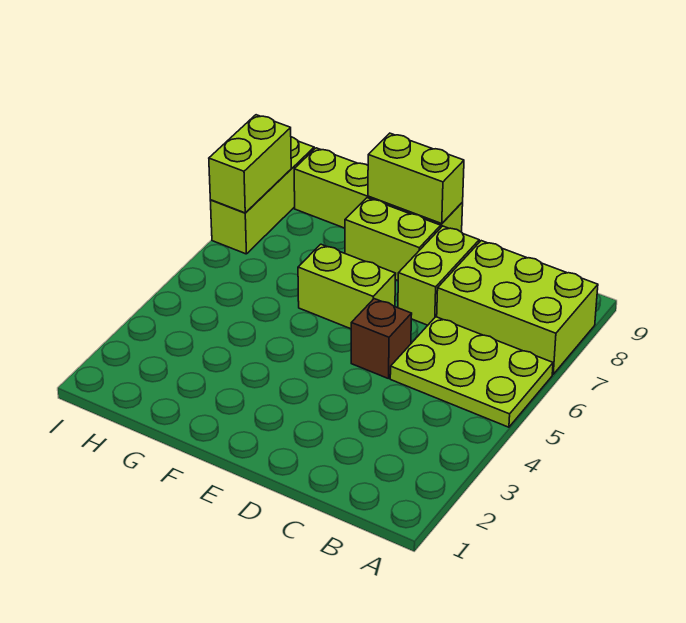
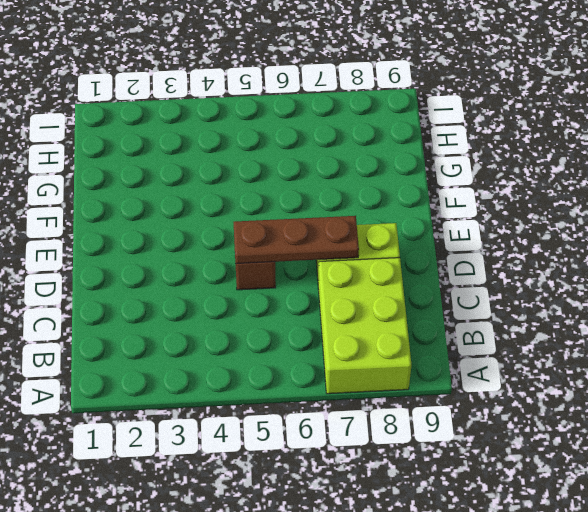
brown 1x3 plate [234,216,359,264] -> none
none -> lime 2x3 plate [390,317,553,427]
none -> lime 1x2 brick [298,244,396,329]

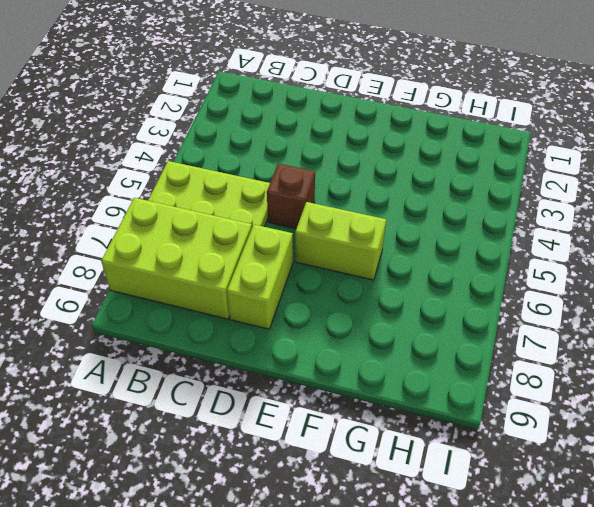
none -> lime 1x2 brick [345,198,441,280]
none -> lime 1x4 brick [294,148,463,232]

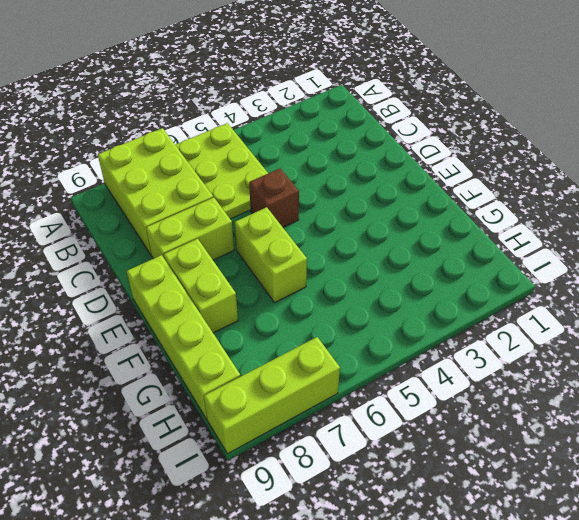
none -> lime 1x2 brick [368,133,464,223]
none -> lime 1x2 brick [209,115,291,213]

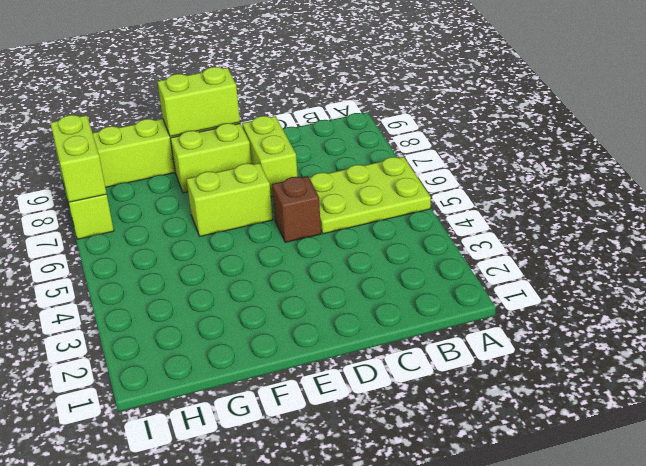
none -> lime 2x3 brick [437,241,598,374]

